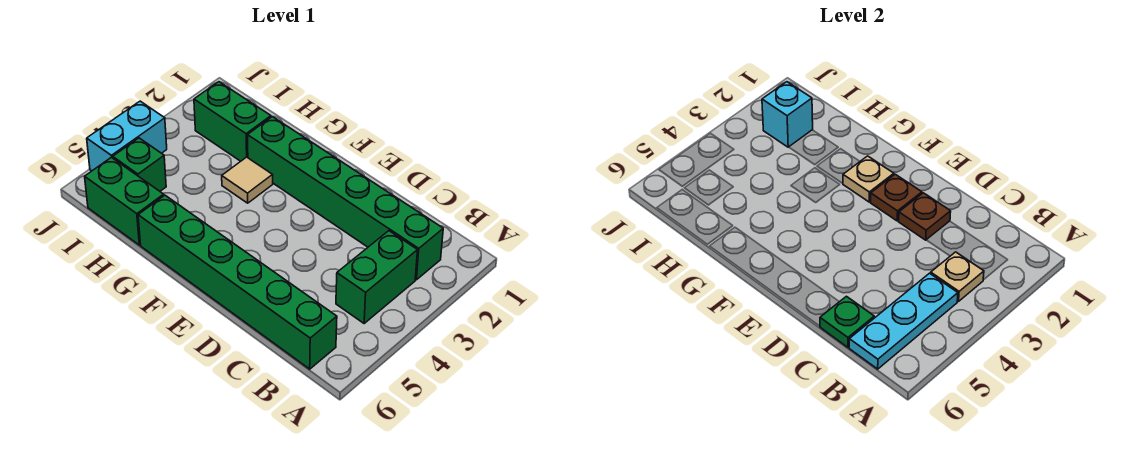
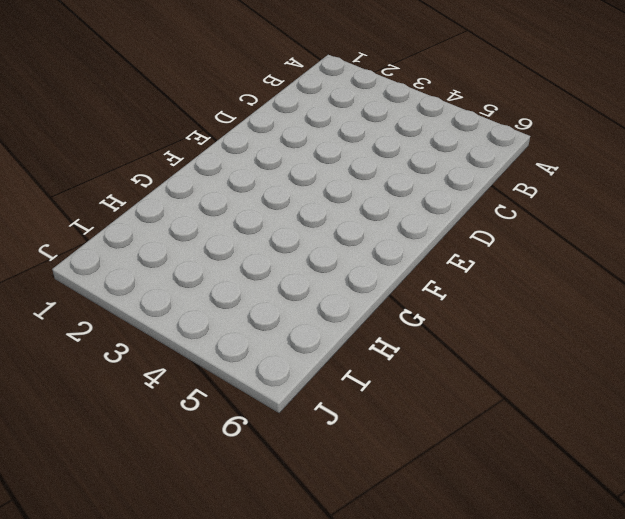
none -> green 1x6 brick [247,117,443,280]
none -> green 1x2 brick [336,231,417,323]
none -> green 1x6 brick [138,195,337,369]

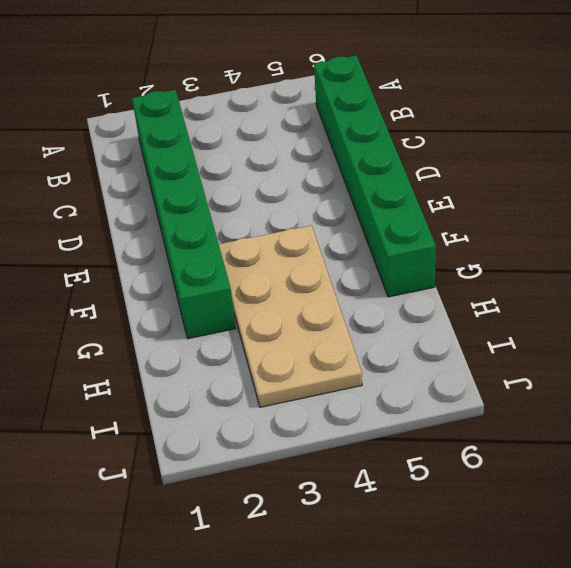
tan 2x4 plate [219,225,362,407] -> tan 1x1 tile [222,157,273,203]
none -> green 1x2 brick [336,231,417,323]
none -> green 1x2 brick [194,82,271,161]
none -> green 1x2 brick [85,157,164,245]

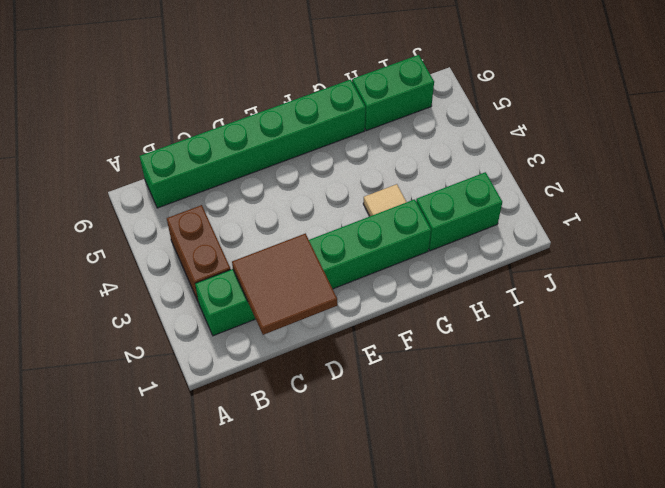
brown 1x2 brick [167,205,231,303] -> green 1x2 brick [336,231,417,323]
brown 2x2 tile [232,234,337,335] -> brown 1x1 plate [899,193,951,240]
none -> green 1x1 brick [113,138,166,191]
none -> cyan 1x2 brick [87,101,167,171]
none -> tan 1x1 plate [931,252,984,301]

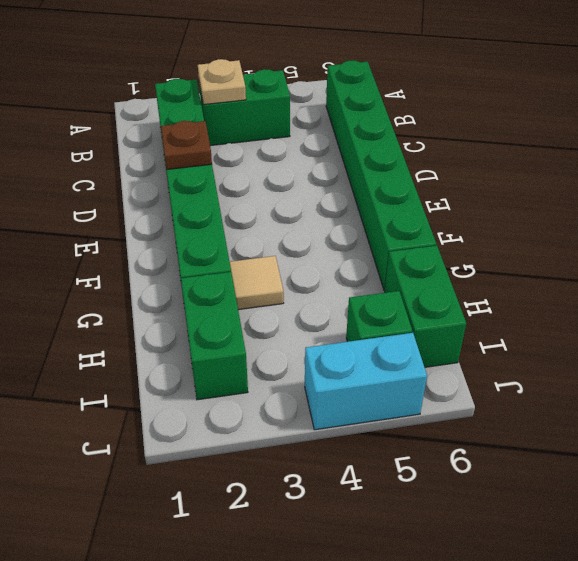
none -> cyan 1x3 plate [849,273,958,369]
none -> green 1x1 plate [820,296,874,347]
none -> brown 1x1 plate [871,174,922,221]

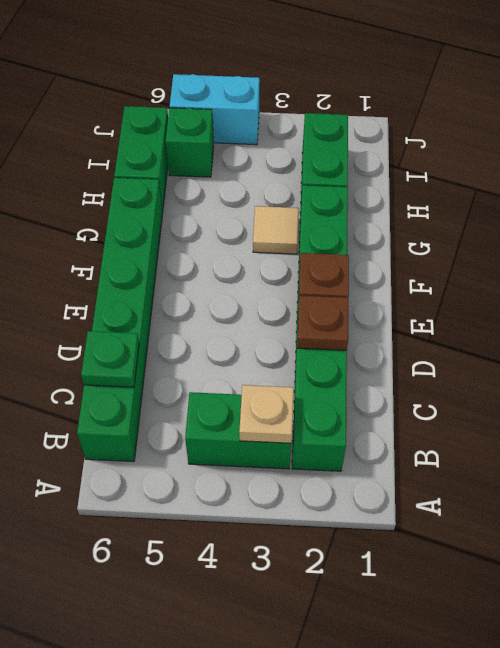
none -> cyan 1x3 plate [849,273,958,369]
none -> tan 1x1 plate [843,156,894,202]
none -> cyan 1x1 brick [762,82,813,147]

